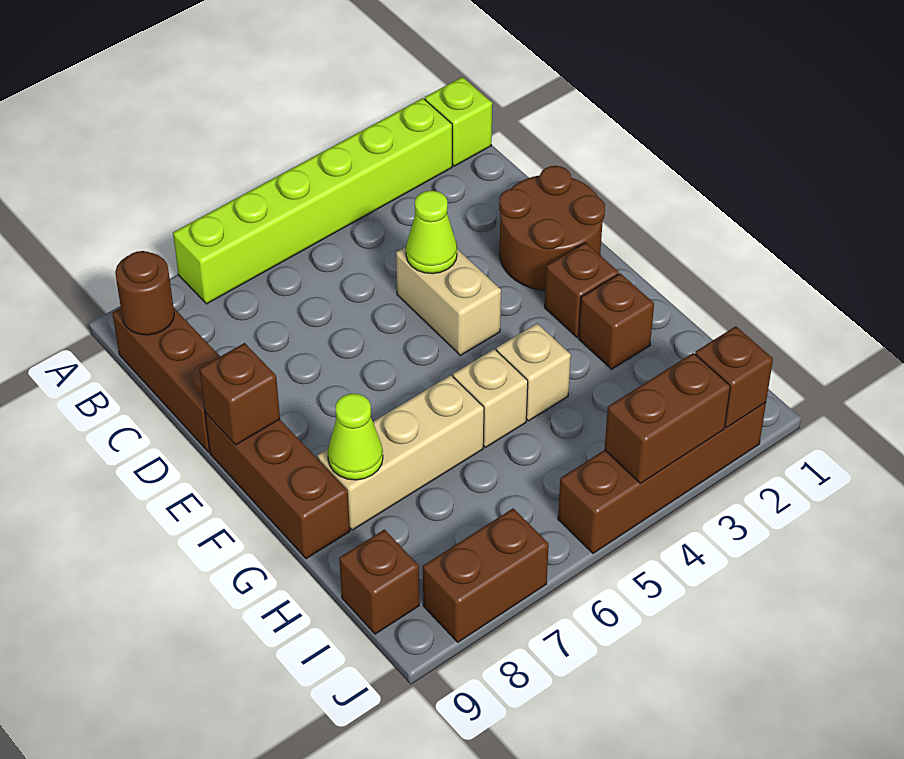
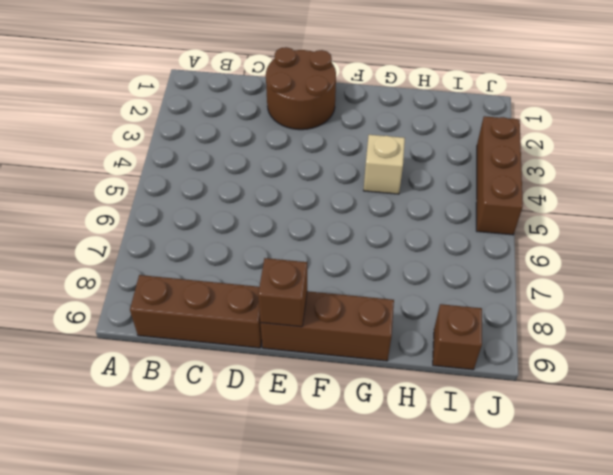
brown 1x3 brick [476,116,523,235] -> brown 1x4 brick [558,403,766,553]
none -> lime 1x1 brick [425,77,492,166]
none -> lime 1x6 brick [173,98,452,304]
none -> tan 1x2 brick [396,247,501,355]

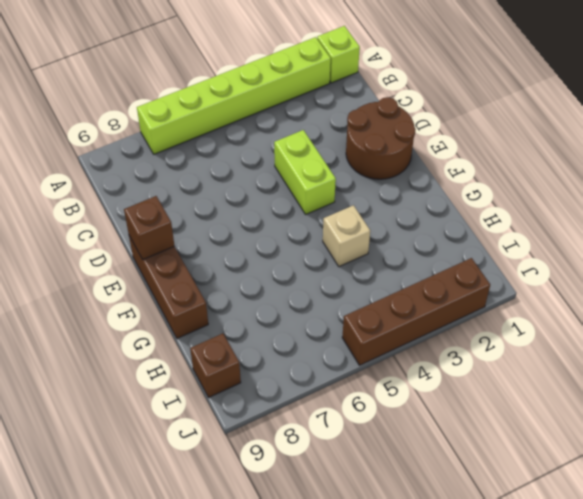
lime 1x2 brick [274,130,336,214] -> tan 1x2 brick [396,247,501,355]
none -> brown 1x3 brick [112,308,220,452]
none -> brown 1x1 brick [545,243,619,337]
none -> brown 1x1 brick [579,273,654,369]

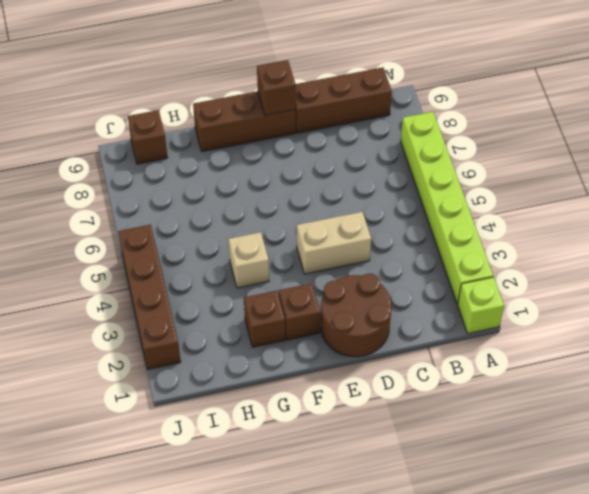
none -> tan 1x1 brick [453,349,528,447]
none -> tan 1x3 brick [317,375,484,530]
none -> brown 1x2 brick [423,508,549,642]

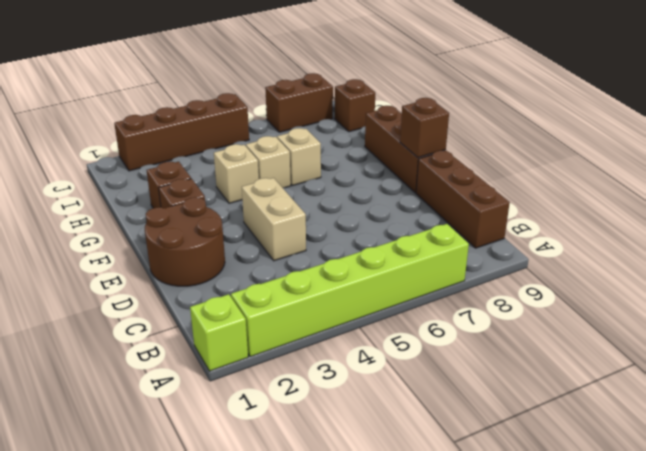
tan 1x1 brick [277,128,321,186] -> tan 1x3 brick [317,375,484,530]
none -> brown 1x1 round brick [115,251,174,335]
none -> lime 1x1 cone [406,191,457,274]
none -> lime 1x1 cone [328,394,383,480]

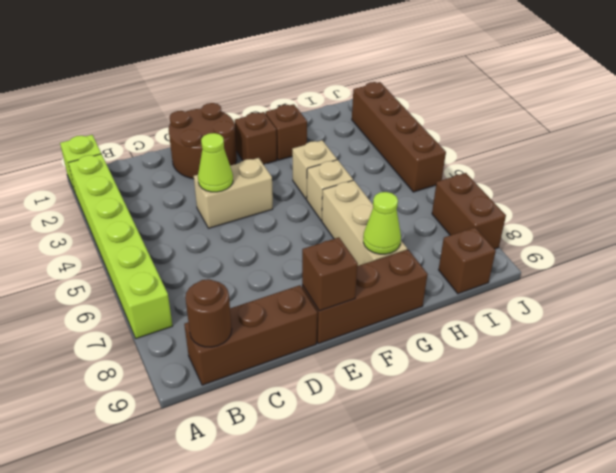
none -> brown 1x1 brick [695,326,773,428]
none -> brown 1x2 brick [604,353,730,483]

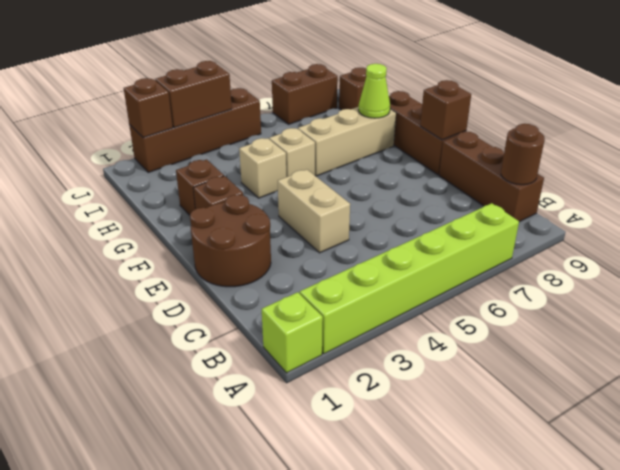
none -> lime 1x1 cone [406,191,457,274]

